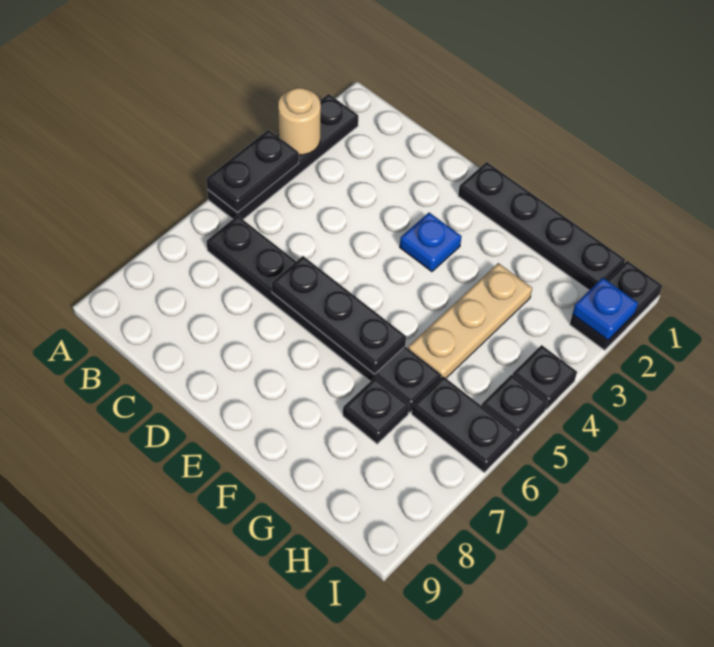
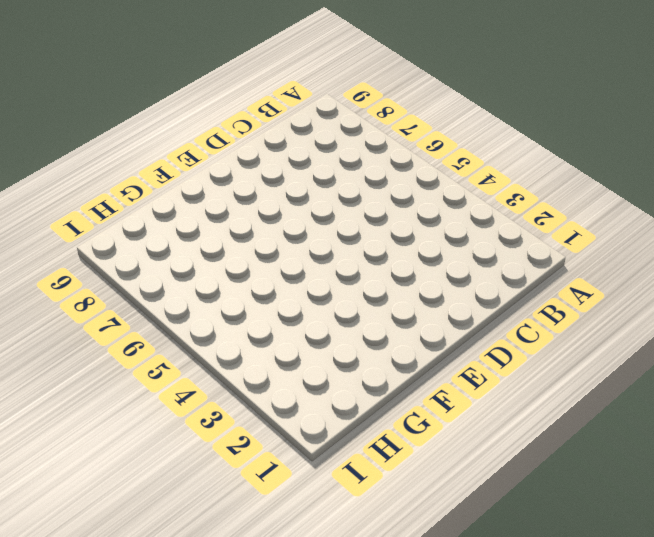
none -> black 1x4 plate [207,94,358,219]
none -> black 1x6 plate [207,215,441,413]
none -> black 1x4 plate [458,162,625,290]

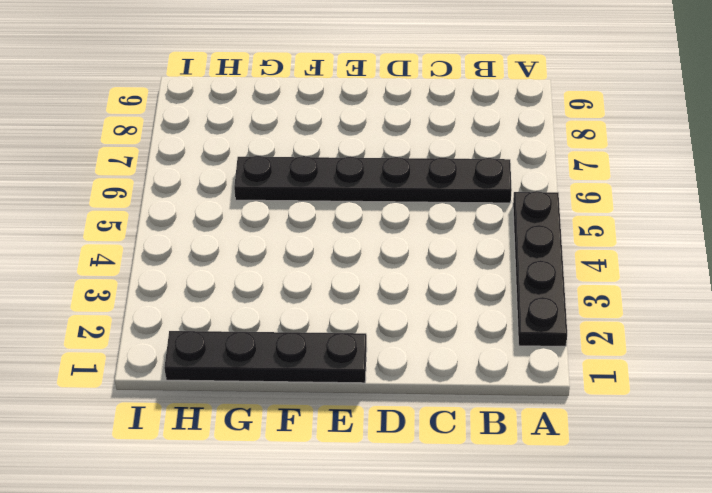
none -> blue 1x1 plate [400,213,462,272]
none -> tan 1x3 plate [408,263,532,378]
none -> black 1x1 plate [343,378,409,444]

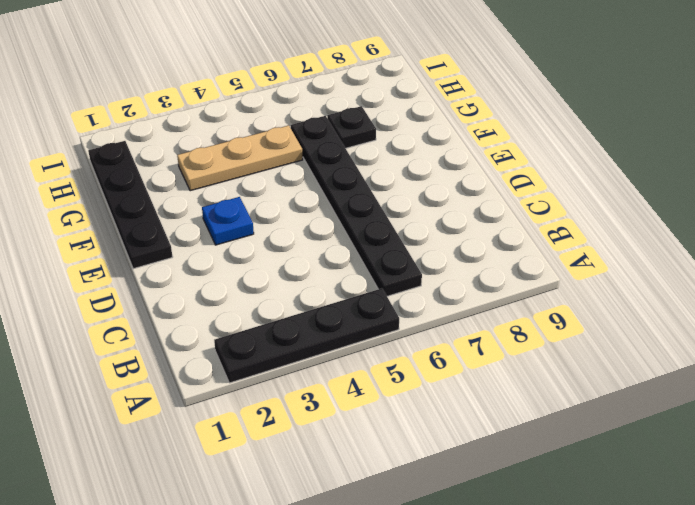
none -> black 1x2 plate [412,376,516,472]
none -> black 1x2 plate [570,261,662,350]
none -> black 1x1 plate [512,345,577,410]

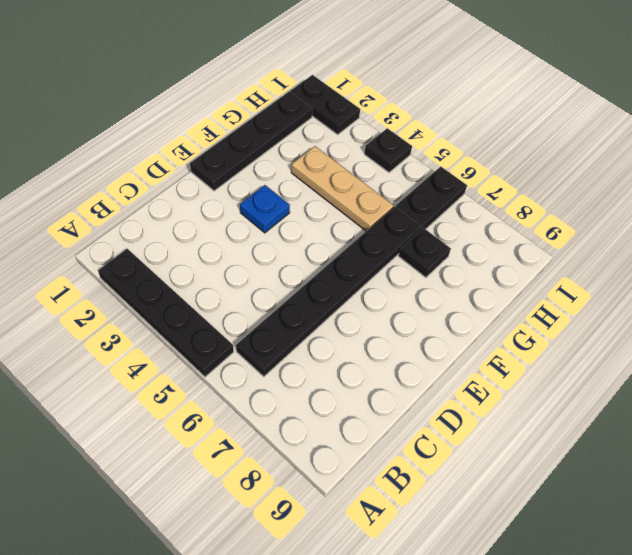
none -> black 1x1 plate [481,375,547,441]
none -> tan 1x1 round brick [278,88,321,155]
none -> black 1x2 plate [206,130,299,213]

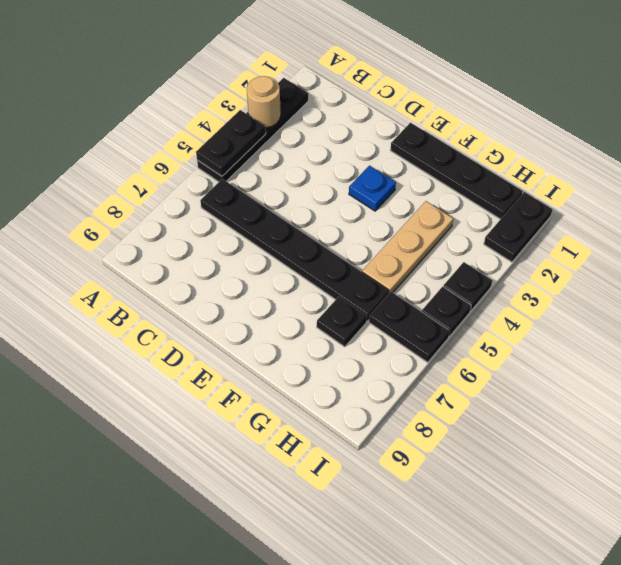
none -> black 1x3 plate [272,256,406,374]
none -> blue 1x1 plate [572,278,638,340]

